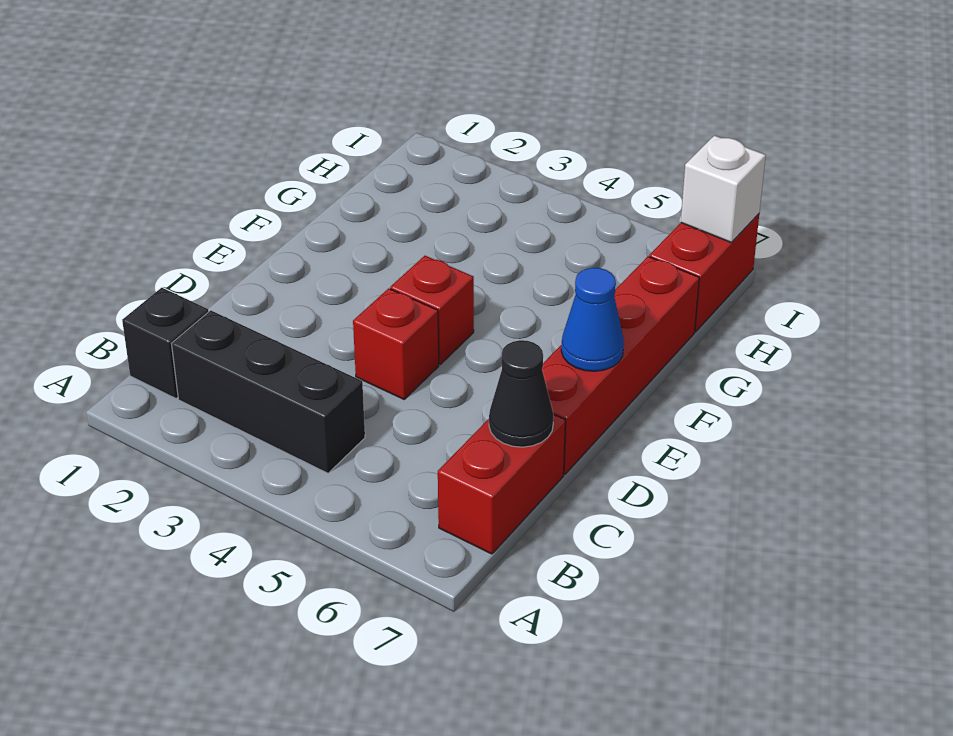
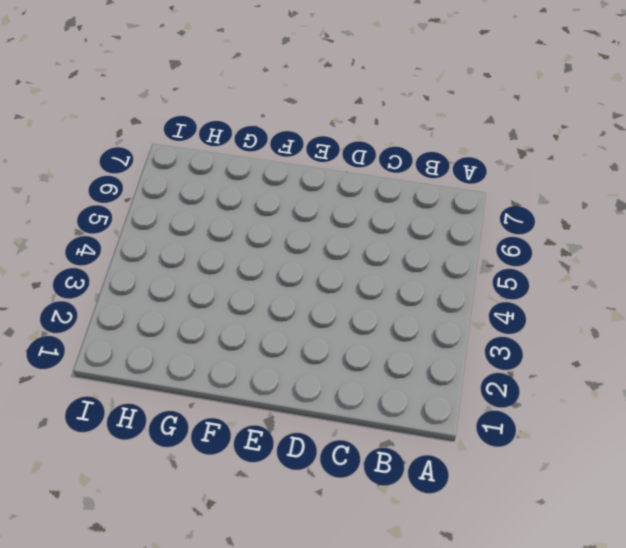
none -> black 1x1 brick [122,288,209,398]
none -> black 1x3 brick [172,310,365,473]

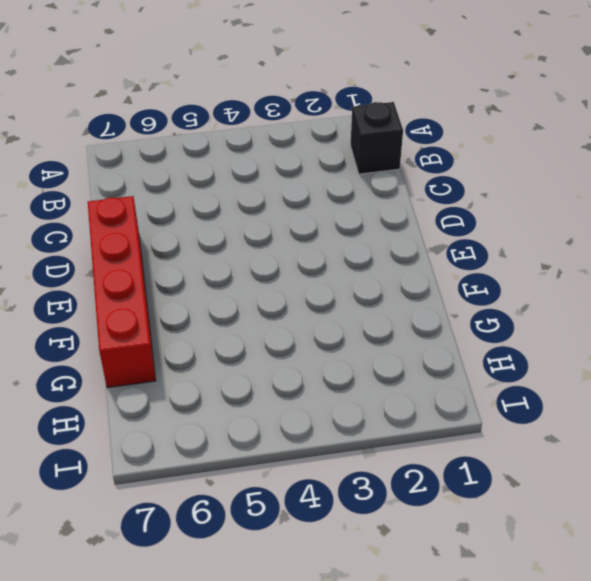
none -> black 1x3 brick [172,310,365,473]
none -> red 1x2 brick [438,415,565,554]

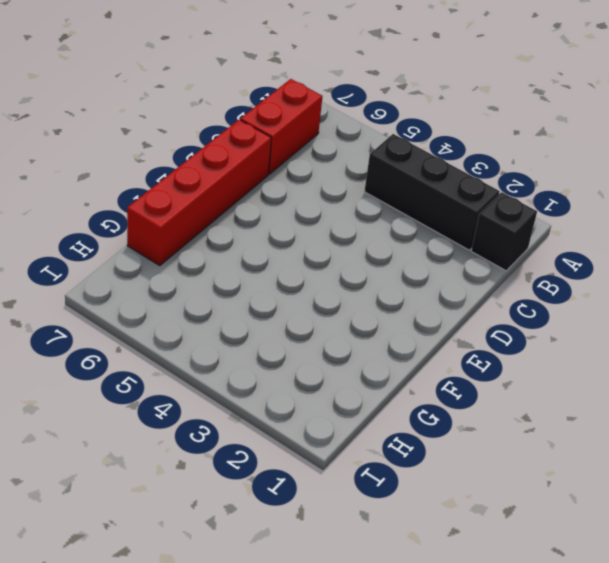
none -> red 1x1 brick [353,288,439,399]
none -> red 1x1 brick [390,256,474,364]

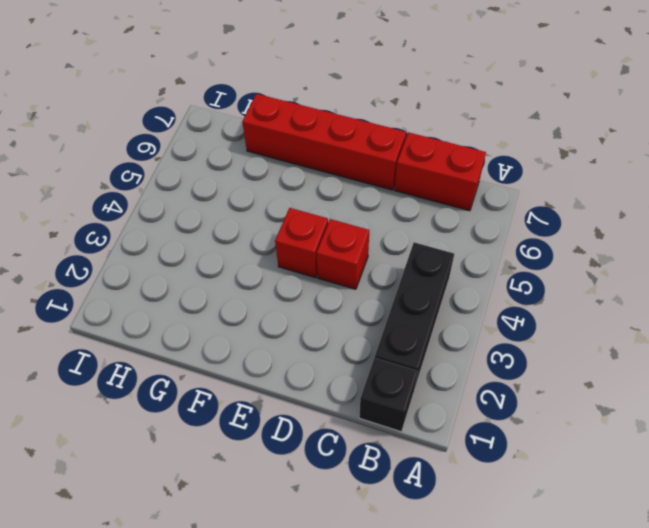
none -> red 1x2 brick [649,214,759,332]
none -> black 1x1 cone [489,340,554,447]

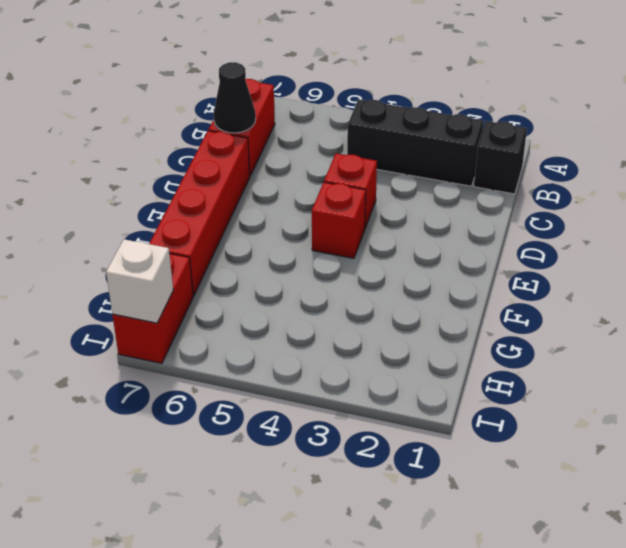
none -> blue 1x1 cone [561,268,624,371]

